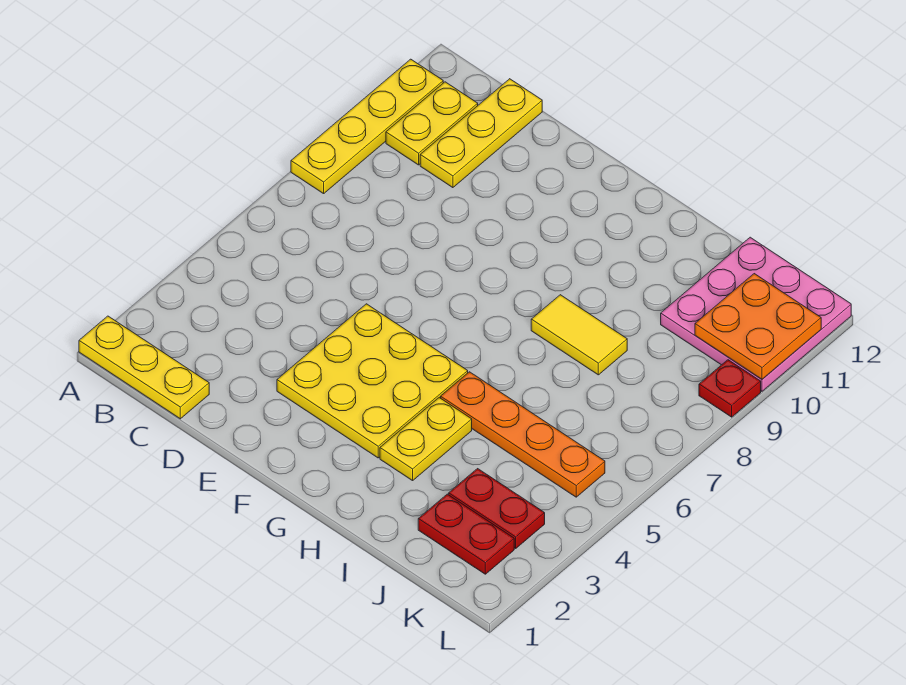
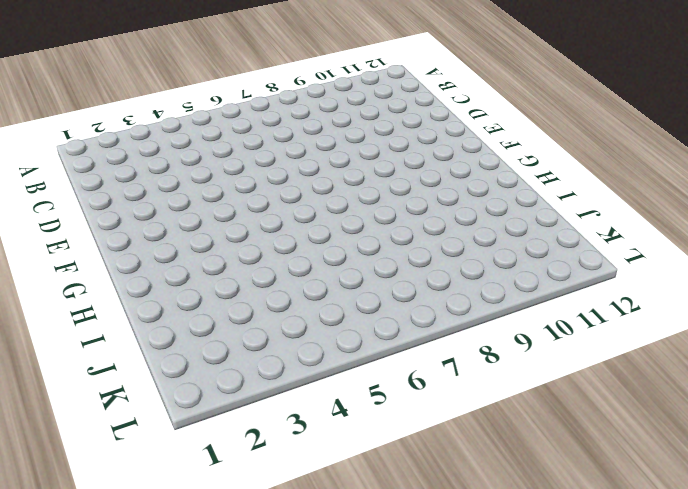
none -> yellow 1x3 plate [79,316,209,419]
none -> yellow 1x4 plate [291,59,443,194]
none -> yellow 1x2 plate [386,82,478,165]

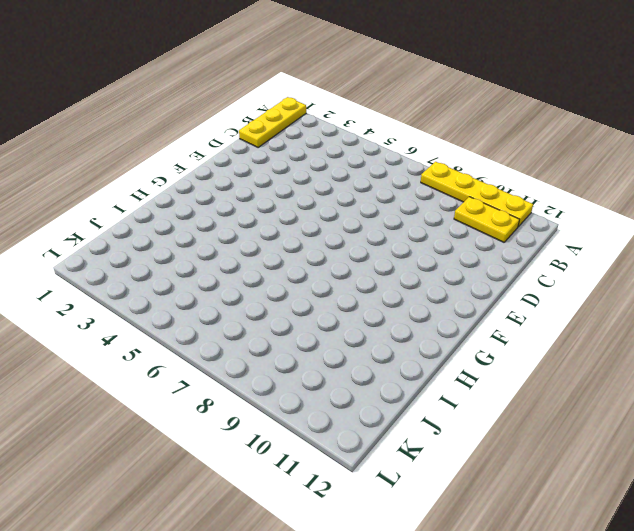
none -> yellow 1x3 plate [420,79,542,188]
none -> yellow 3x3 plate [277,304,468,458]
none -> yellow 1x2 plate [380,398,472,481]

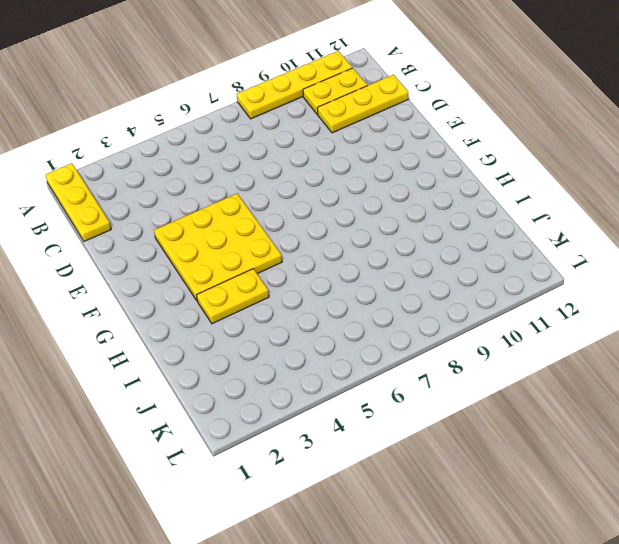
none -> orange 1x4 plate [441,372,605,497]
none -> yellow 1x2 tile [531,295,627,375]
none -> red 1x2 plate [418,494,514,574]

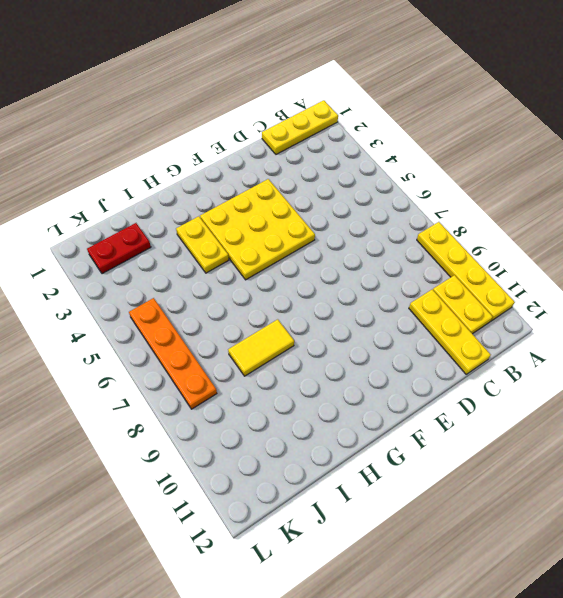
orange 1x4 plate [129,298,217,409] -> orange 1x4 plate turned to [441,372,605,497]
none -> red 1x2 plate [449,469,545,548]
none -> pink 3x3 plate [661,237,851,391]
none -> red 1x1 plate [699,360,761,417]

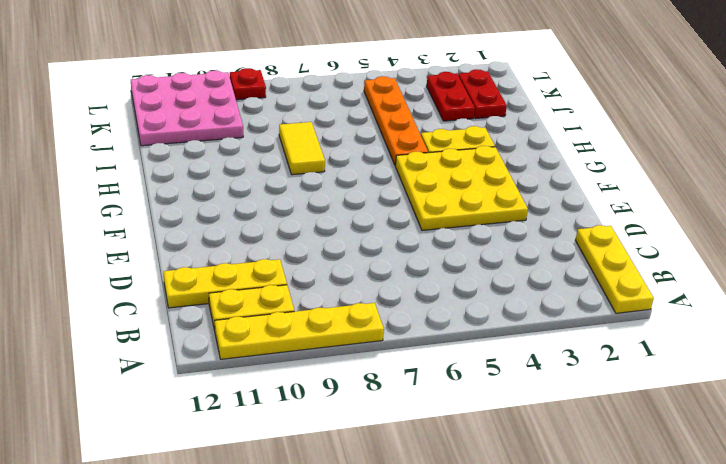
none -> orange 2x2 plate [695,274,821,379]

